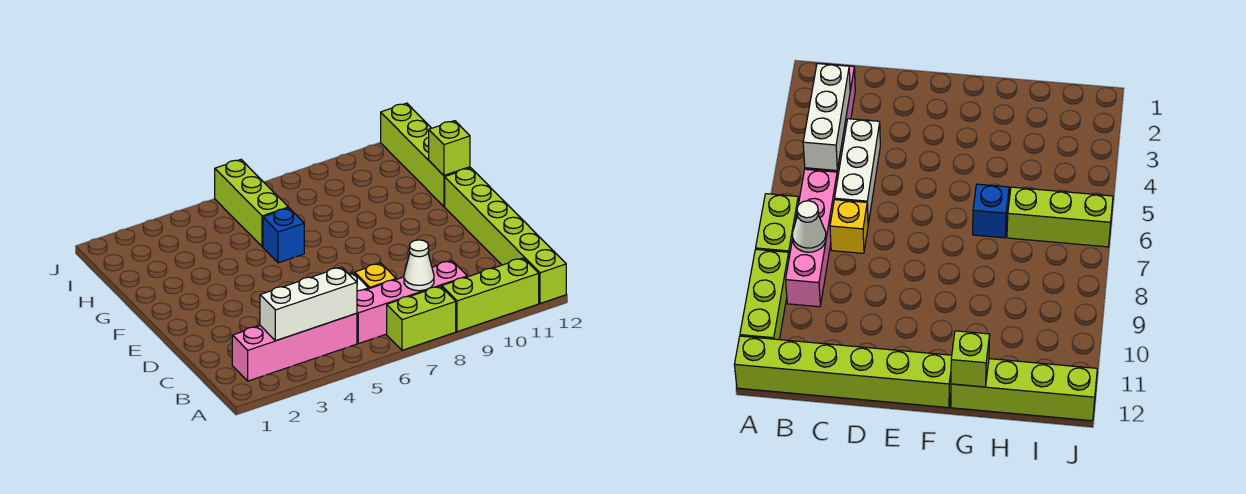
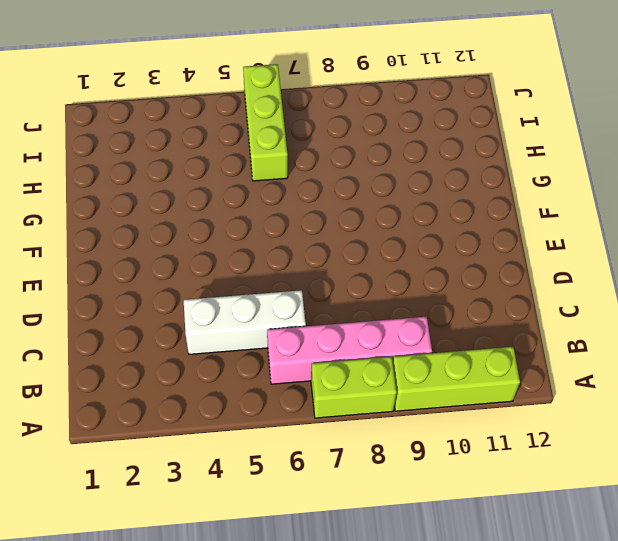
none -> lime 1x6 brick [445,168,566,303]
none -> pink 1x4 brick [232,313,357,381]
none -> yellow 1x1 brick [355,263,396,289]

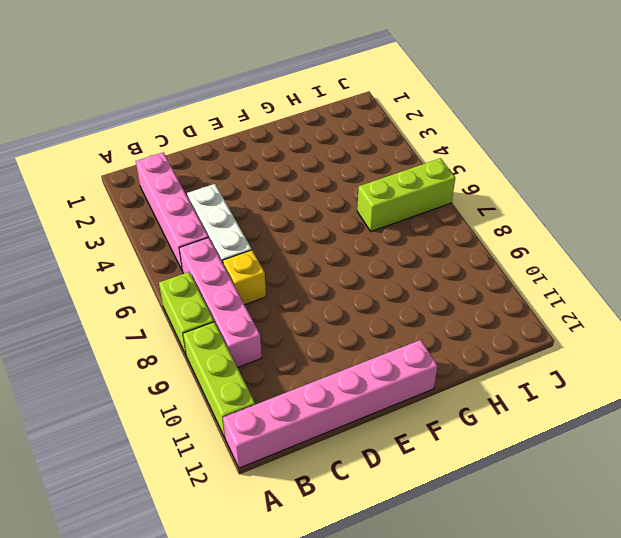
pink 1x6 brick [223,340,437,468] -> lime 1x6 brick [445,168,566,303]
none -> blue 1x1 brick [263,208,304,263]
none -> lime 1x4 brick [381,103,470,206]
none -> white 1x3 brick [260,267,357,341]

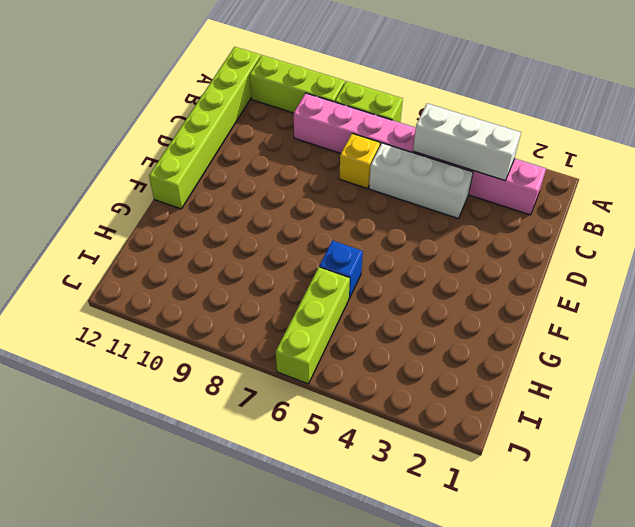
none -> lime 1x4 brick [381,103,470,206]
none -> white 1x1 cone [404,240,434,291]
none -> lime 1x1 brick [429,121,470,175]

